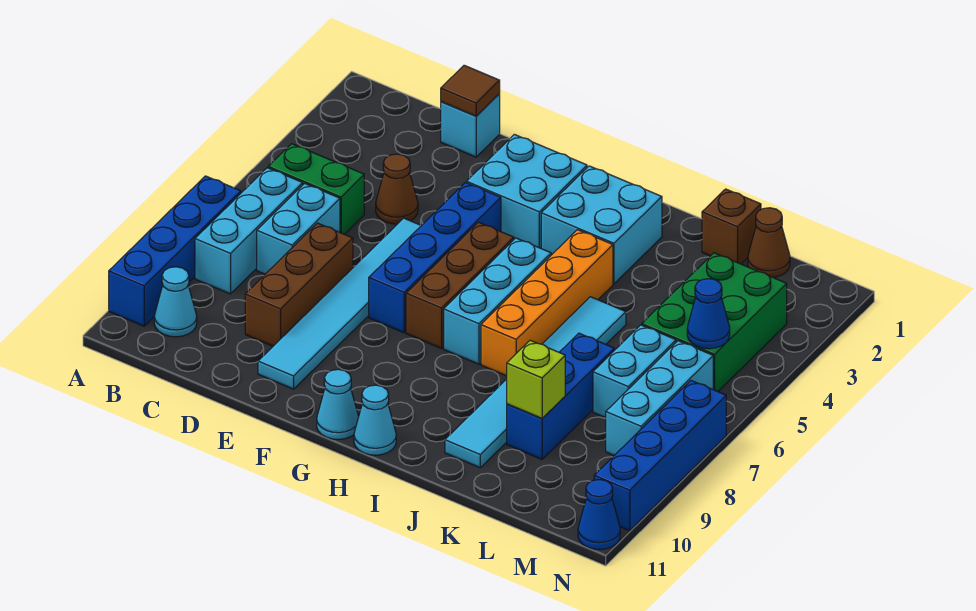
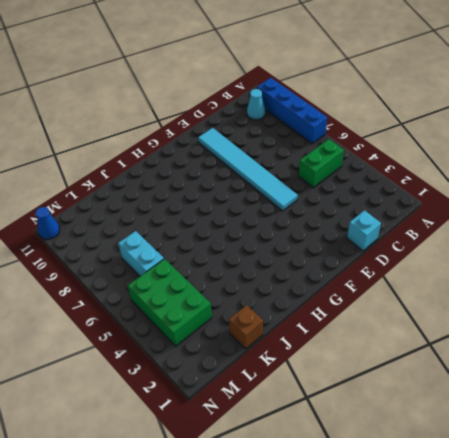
none -> cyan 1x3 brick [195,168,303,294]
none -> cyan 1x2 brick [257,183,340,274]
none -> brown 1x1 cone [376,154,418,224]

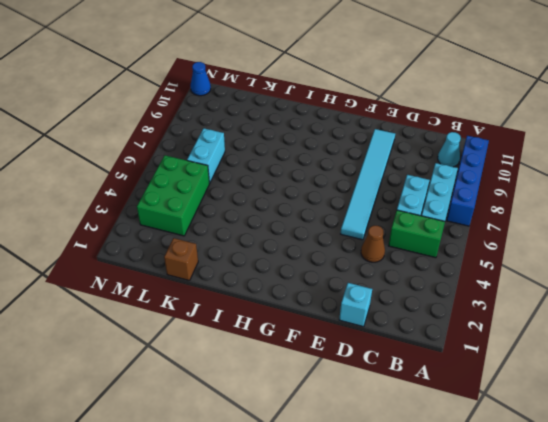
none -> brown 1x3 brick [245,223,353,346]
none -> cyan 2x2 brick [467,134,587,248]
none -> blue 1x4 brick [369,183,501,333]

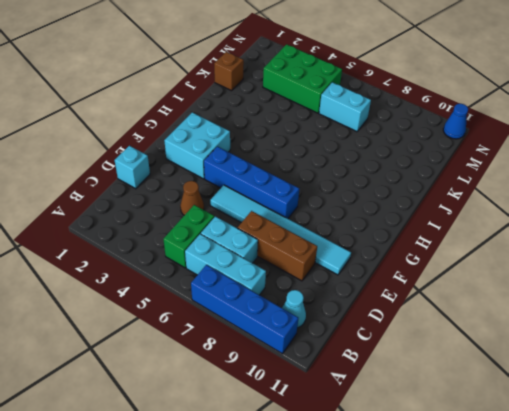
none -> brown 1x3 brick [406,222,514,348]
none -> cyan 1x1 cone [317,369,359,439]
none -> cyan 2x2 brick [541,166,662,284]

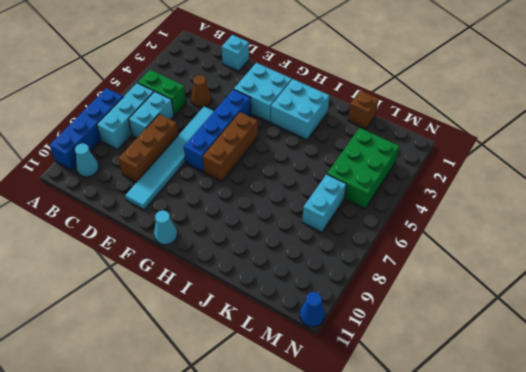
none -> cyan 1x3 brick [444,238,551,364]
none -> cyan 1x1 cone [354,385,396,455]
none -> orange 1x4 brick [481,230,613,376]

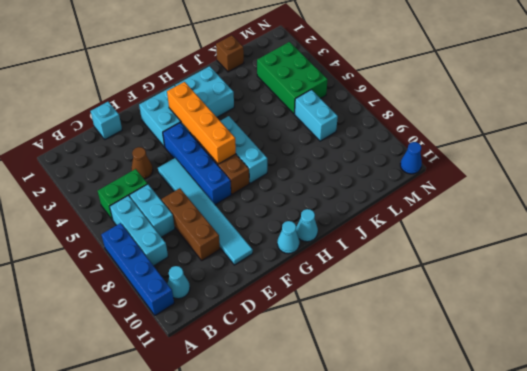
orange 1x4 brick [167,82,236,164] -> orange 1x4 brick moved to [481,230,613,376]
none -> cyan 1x6 tile [445,297,626,468]
none -> blue 1x3 brick [507,333,614,459]
none -> brown 1x1 cone [748,208,790,277]

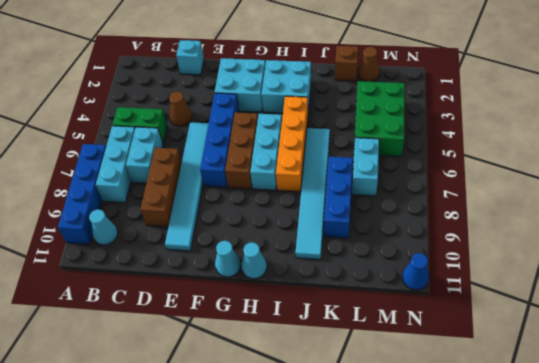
none -> cyan 1x3 brick [606,341,713,455]
none -> blue 1x4 brick [594,381,726,531]
none -> brown 1x1 tile [441,65,500,116]

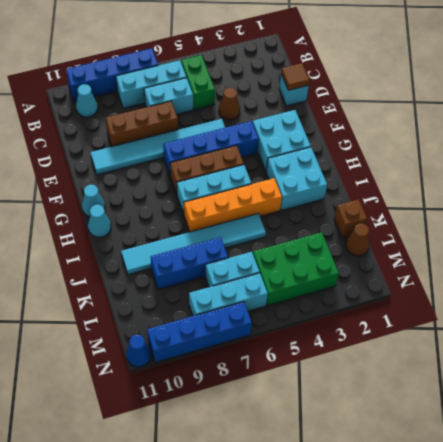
none -> lime 1x1 brick [507,340,565,418]
none -> blue 1x1 cone [687,279,730,349]

